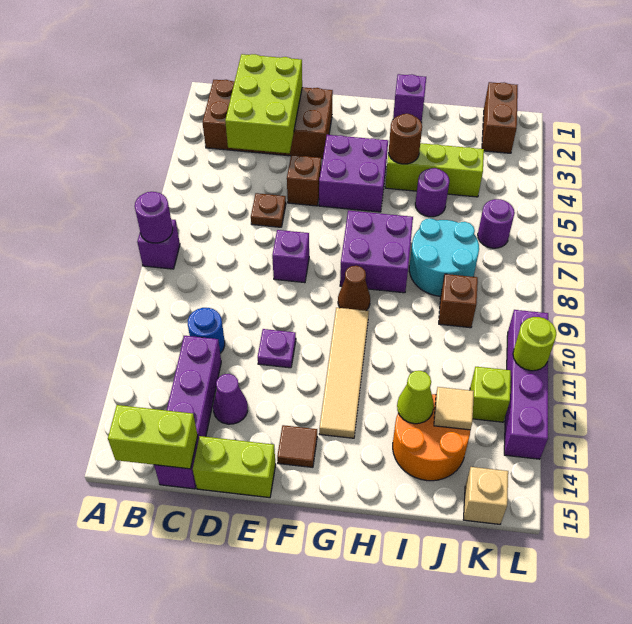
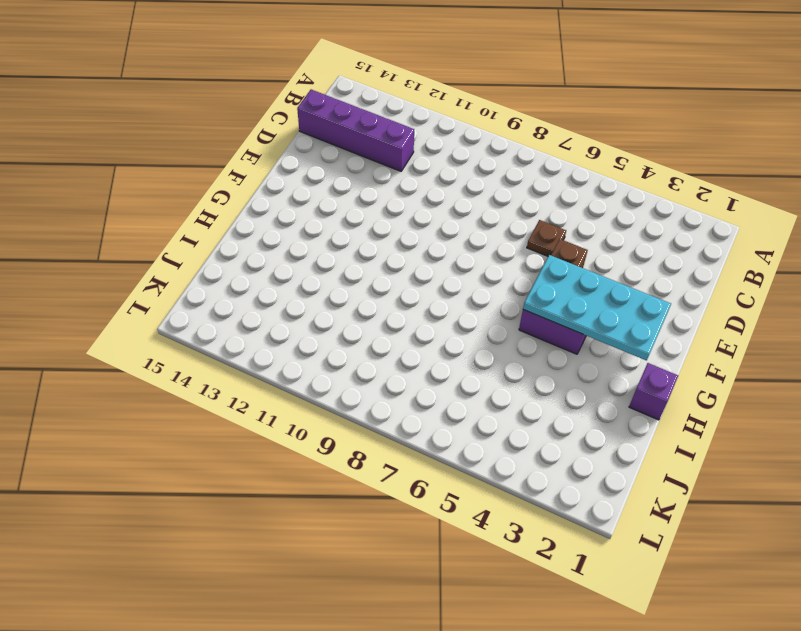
cyan 2x4 plate [523,255,671,360] -> none
none -> purple 1x1 brick [137,219,180,269]
none -> brown 2x4 brick [202,80,333,159]
none -> blue 1x1 round brick [188,308,225,353]
none -> purple 1x1 cone [213,374,248,424]

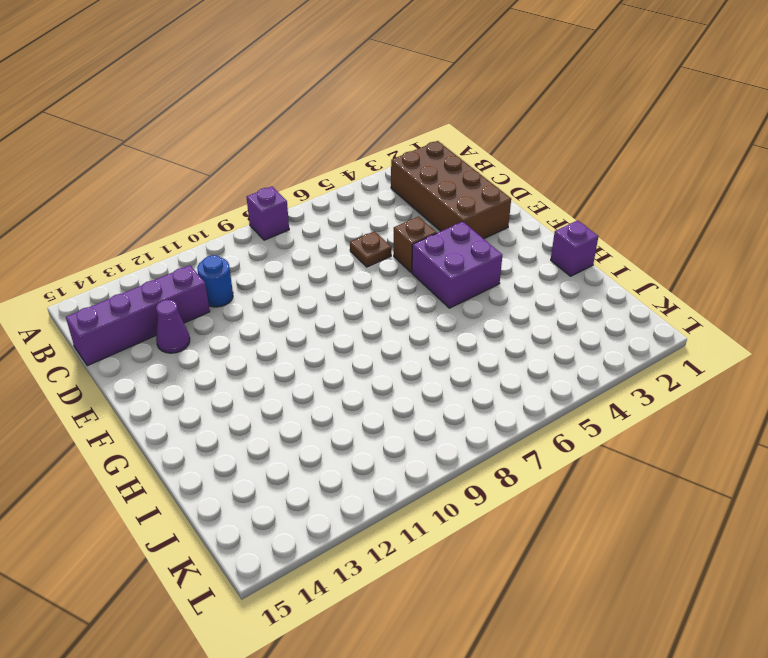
none -> lime 1x2 brick [193,436,276,498]
none -> purple 1x1 brick [272,230,309,283]
none -> purple 1x1 plate [258,329,296,368]
none -> brown 1x1 tile [277,425,317,467]

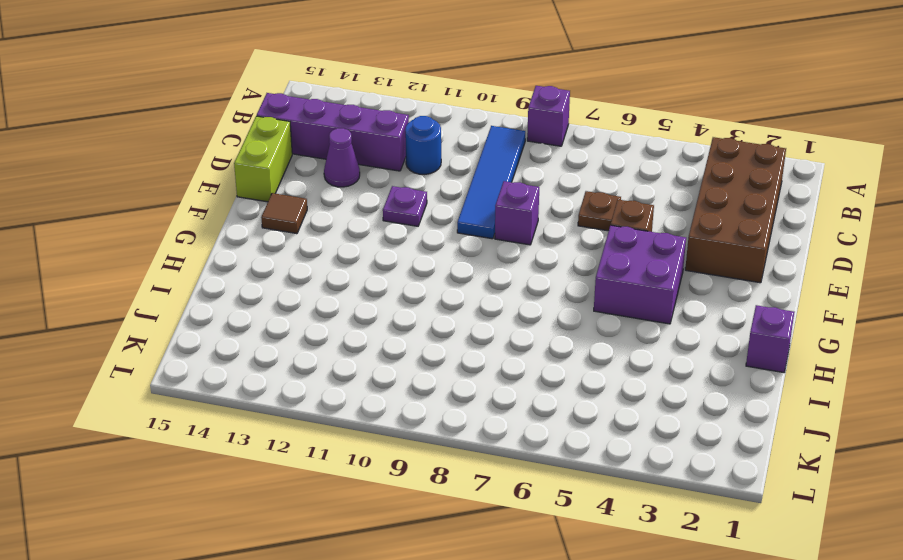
blue 1x4 tile [457,126,525,239] -> none
none -> purple 2x2 brick [340,210,413,293]
none -> brown 1x1 cone [338,266,370,311]
none -> tan 1x4 tile [319,308,369,438]
none -> lime 1x3 brick [385,143,484,197]

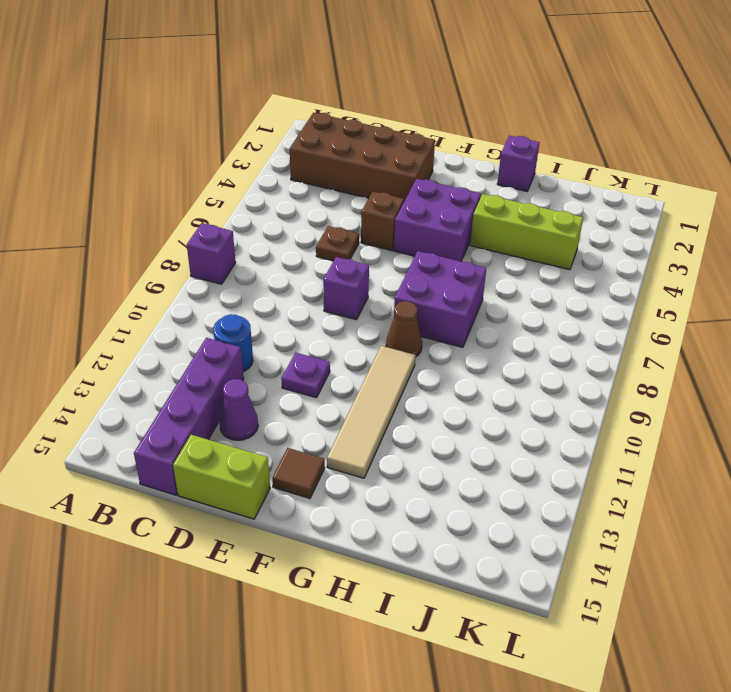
none -> purple 1x1 round brick [415,168,449,217]
none -> cyan 2x2 round brick [409,219,479,296]
none -> orange 2x2 round brick [393,394,470,481]
none -> brown 1x1 brick [439,274,478,328]

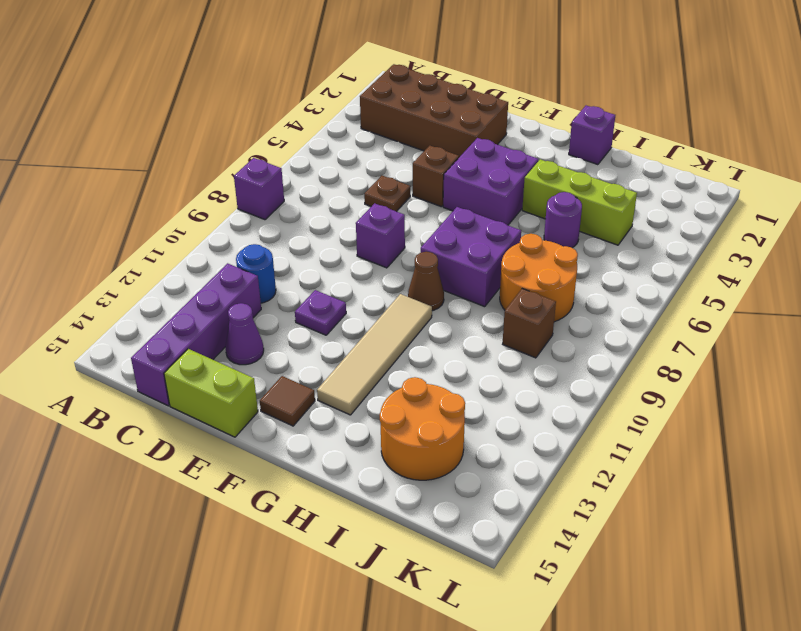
orange 2x2 round brick [500,234,578,322] -> cyan 2x2 round brick [409,219,479,296]
none -> brown 1x2 brick [482,82,518,153]
none -> purple 1x1 round brick [478,199,515,248]
none -> lime 1x1 brick [470,367,511,422]
none -> tan 1x1 brick [464,467,508,524]

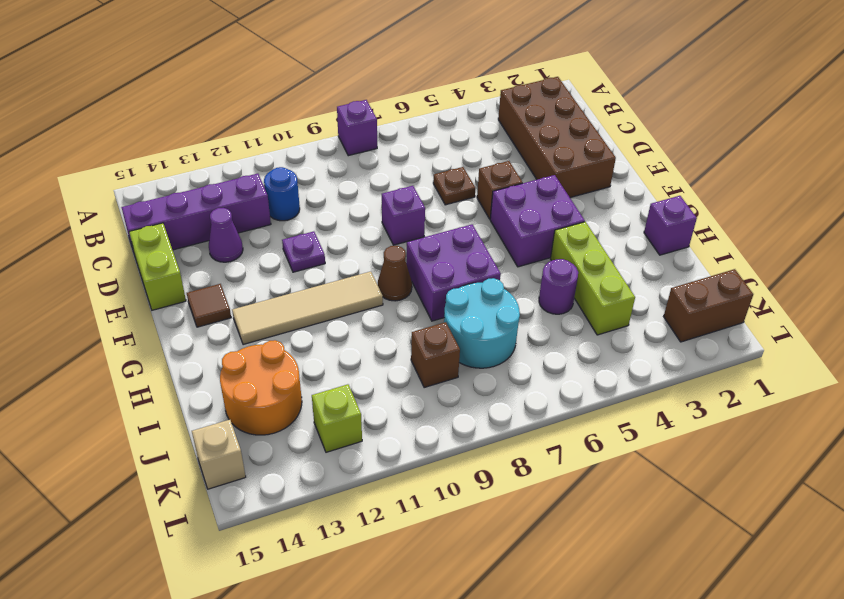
none -> purple 1x1 round brick [478,199,515,248]
none -> purple 1x4 brick [504,310,548,459]
none -> purple 1x1 round brick [135,192,173,243]
none -> lime 1x2 brick [108,405,198,469]

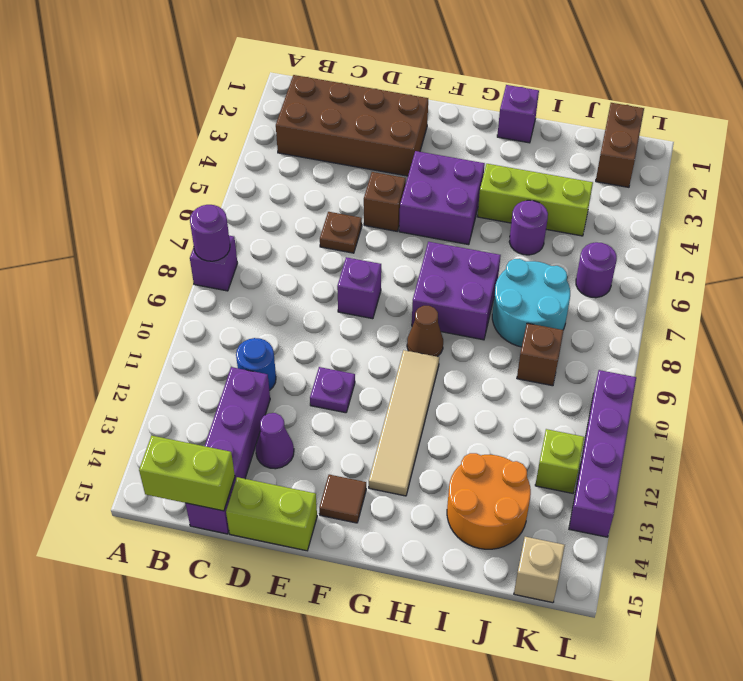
none -> lime 2x3 brick [225,54,302,153]
none -> brown 1x1 round brick [389,114,422,164]
none -> lime 1x1 cone [397,371,434,424]
none -> tan 1x1 tile [434,387,474,430]

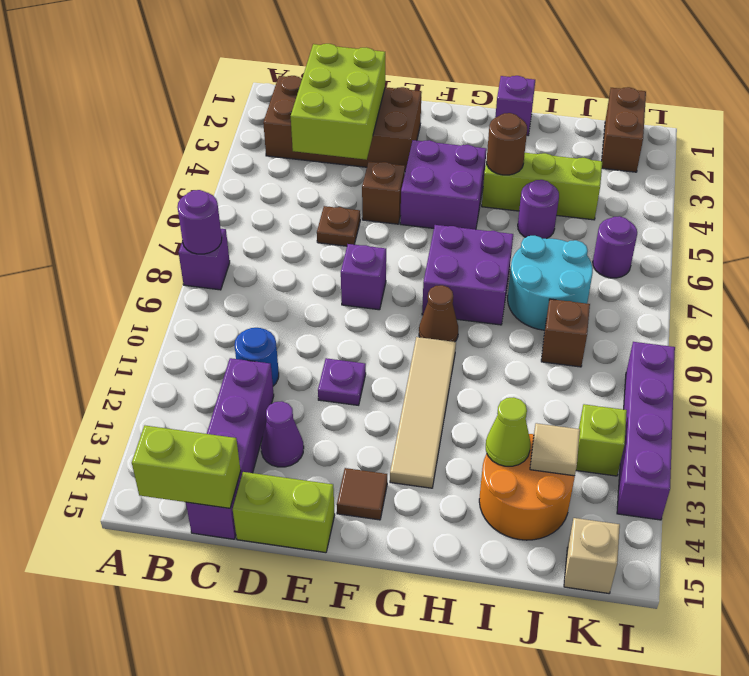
none -> lime 1x1 round brick [513,317,556,371]

